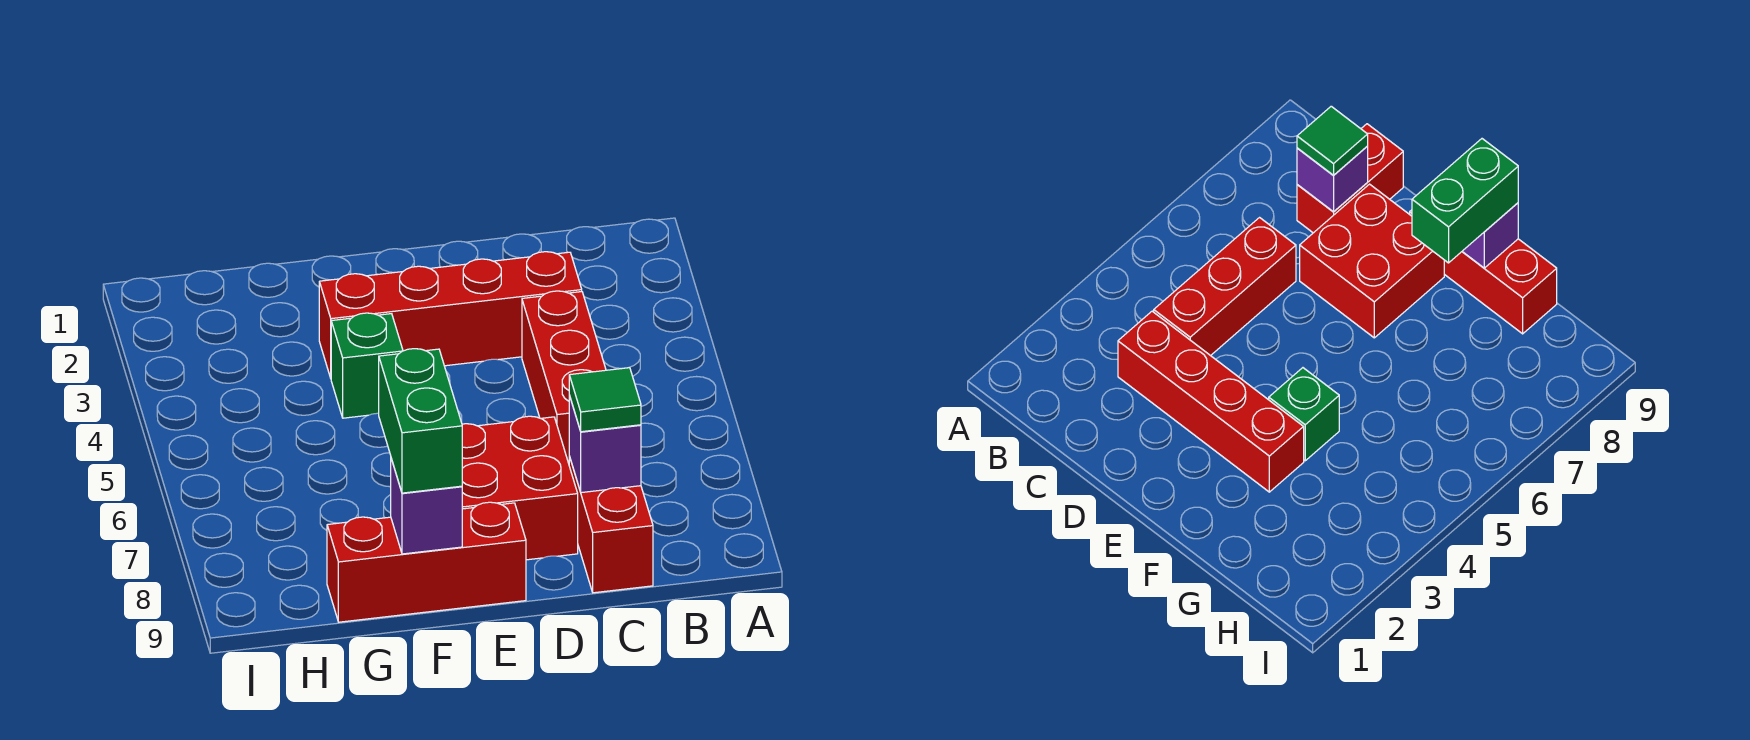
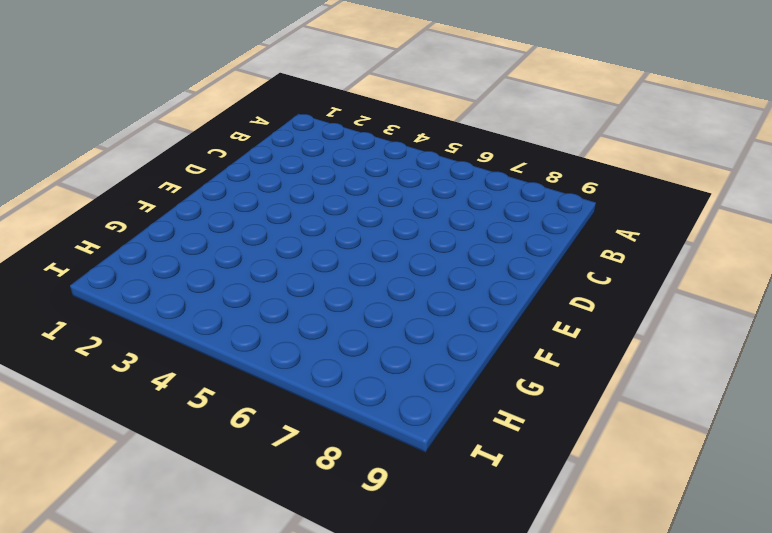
none -> red 1x4 brick [319,252,582,378]
none -> red 1x3 brick [522,291,606,463]

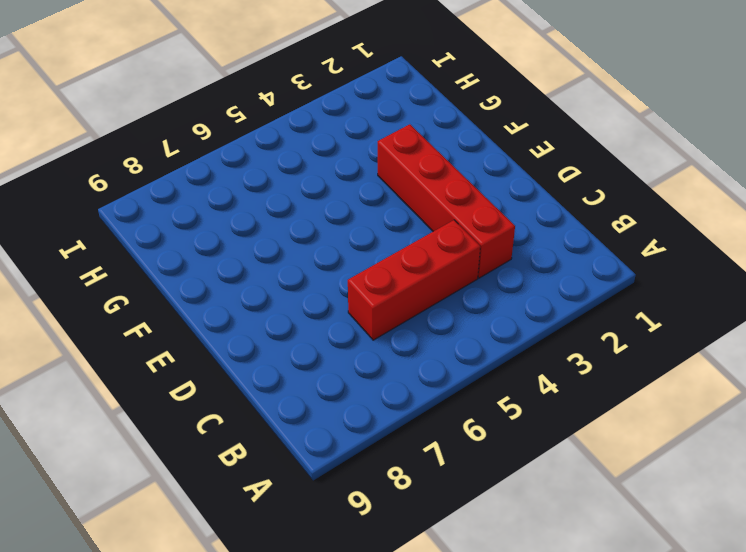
none -> red 1x2 brick [569,457,653,593]
none -> red 2x2 brick [462,416,578,560]

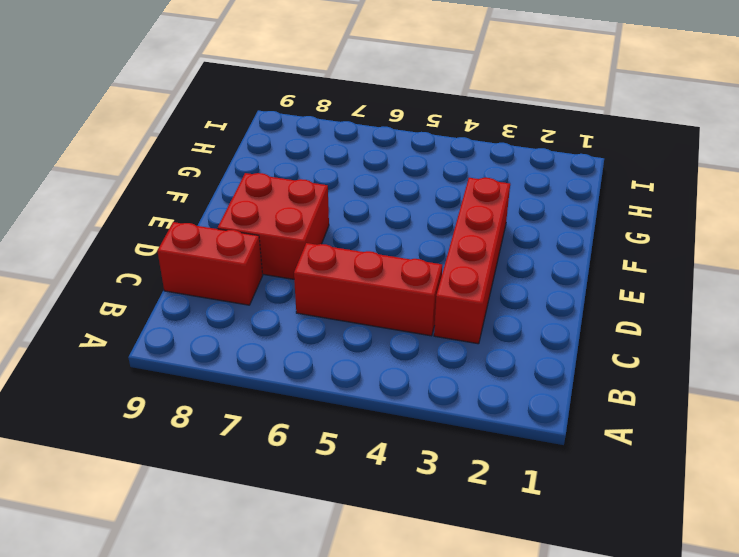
none -> red 1x3 brick [327,502,526,622]
none -> green 1x1 brick [331,313,403,418]

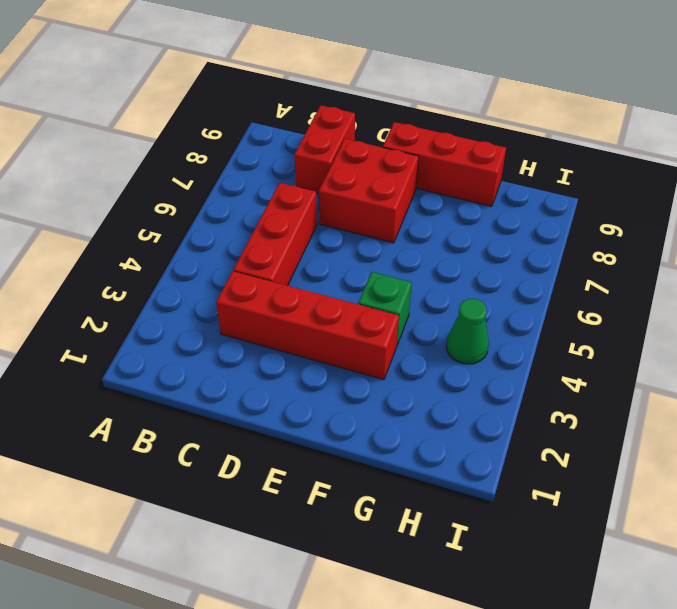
green 1x1 cone [446,299,489,364] -> none
none -> purple 1x1 brick [569,396,641,493]
none -> purple 1x1 brick [391,459,462,554]

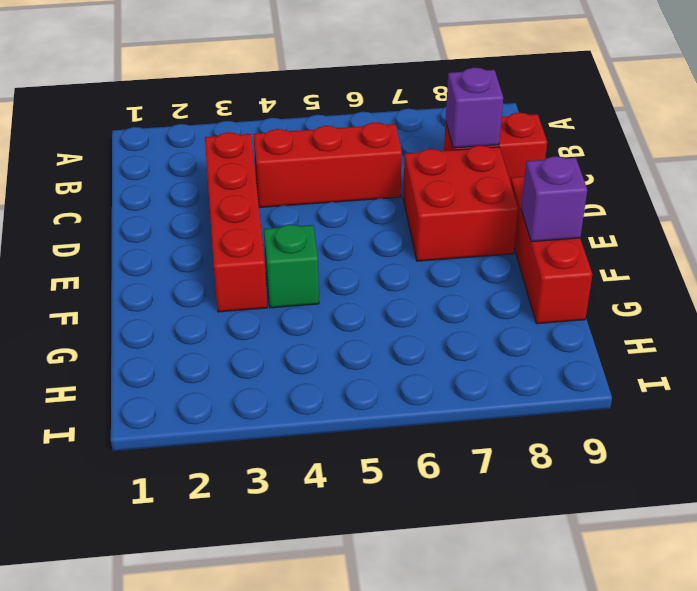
none -> green 1x1 tile [569,368,641,432]
none -> green 1x2 brick [379,349,462,493]

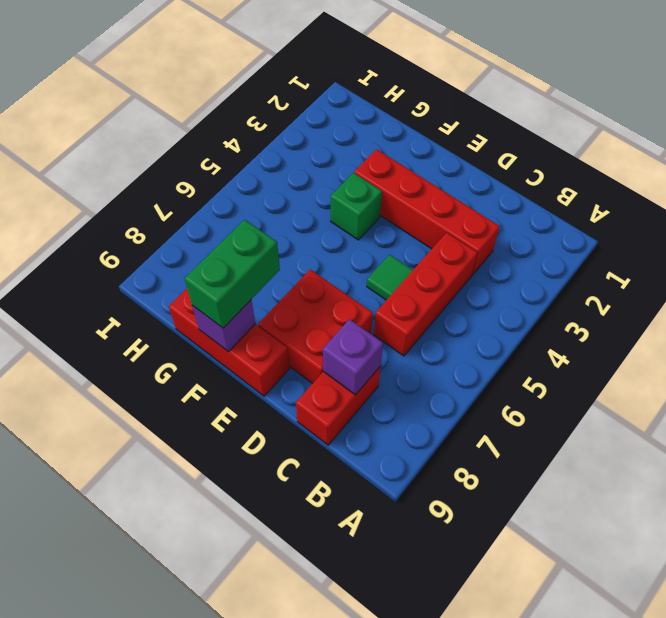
green 1x1 tile [367,255,413,300] -> green 1x1 tile moved to [569,368,641,432]

